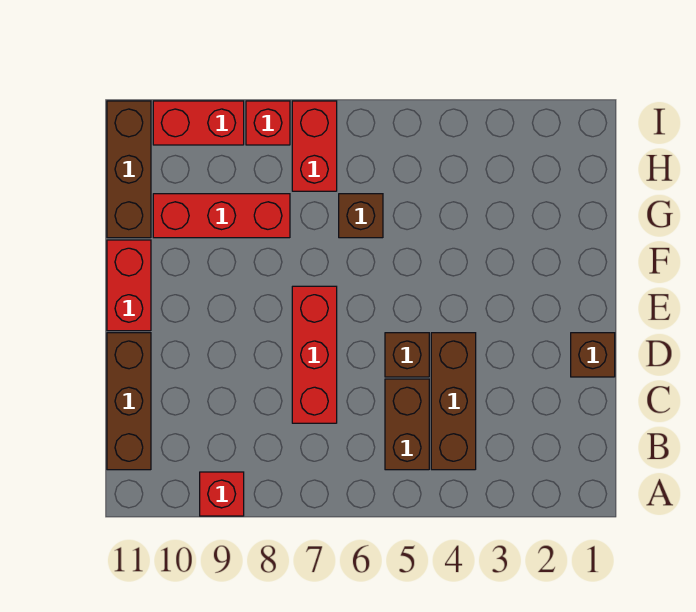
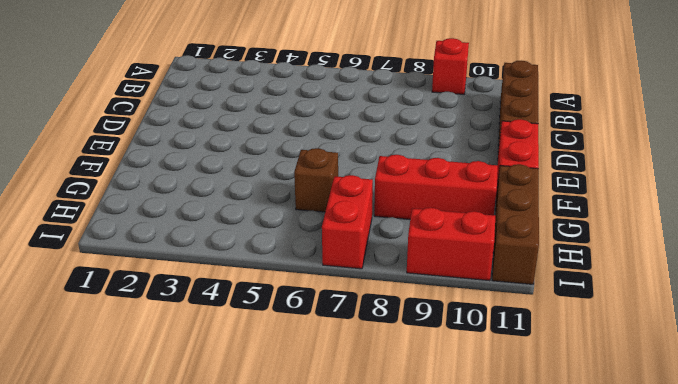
none -> brown 1x3 brick [431,333,476,470]
none -> brown 1x2 brick [385,379,429,470]
none -> red 1x3 brick [292,286,337,423]

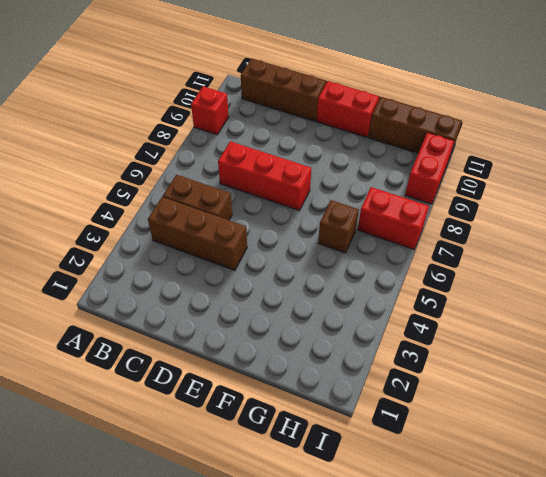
none -> brown 1x1 brick [571,333,615,377]
none -> brown 1x1 brick [385,333,429,377]
none -> red 1x3 brick [153,194,290,238]

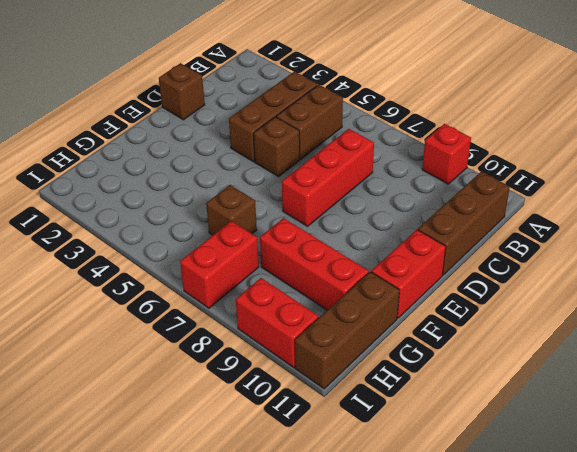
none -> red 1x1 brick [246,101,290,145]

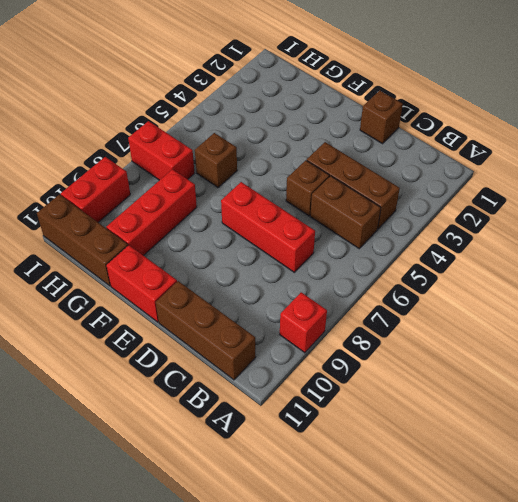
none -> red 1x1 brick [246,101,290,145]

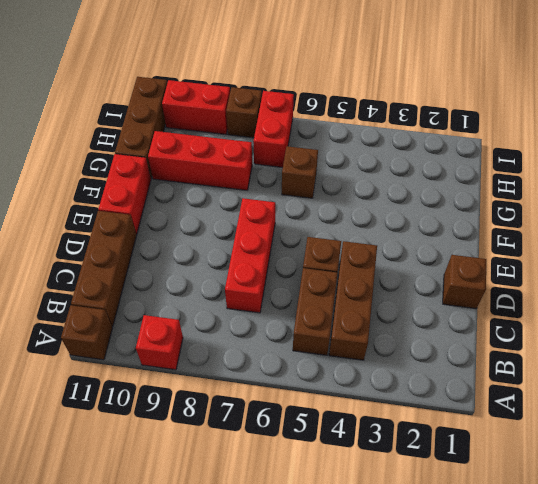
brown 1x1 brick [61,305,112,360] -> none
brown 1x1 brick [226,87,262,138] -> red 1x1 brick [246,101,290,145]

